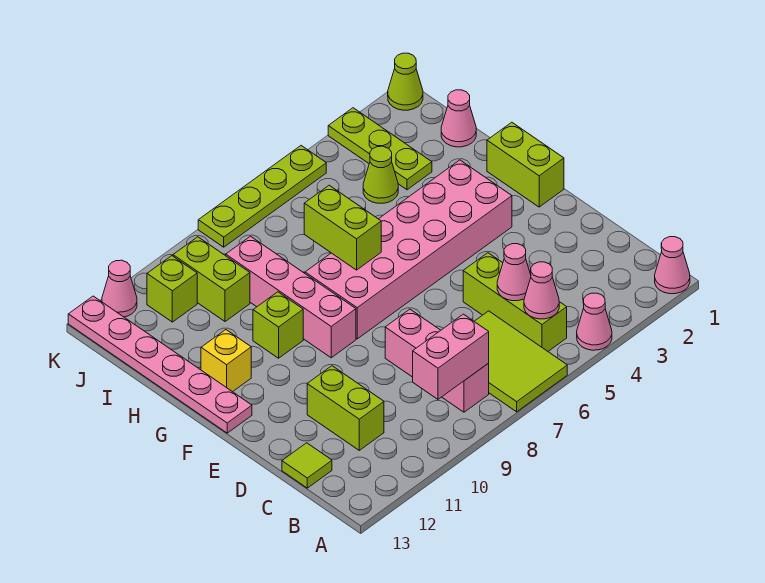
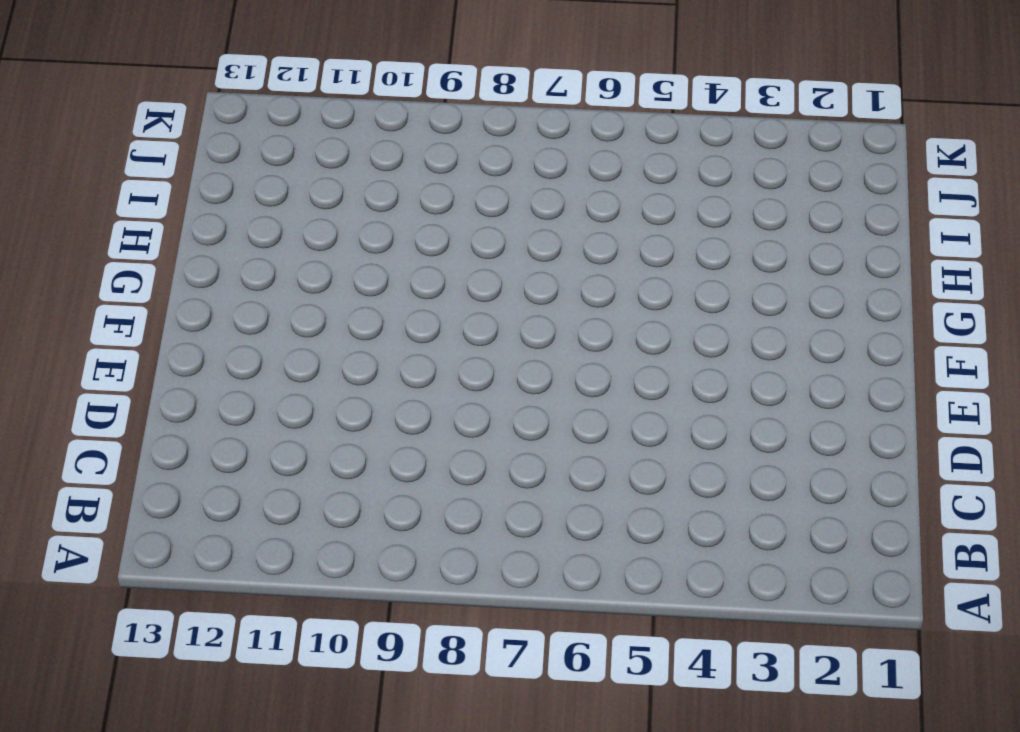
none -> pink 1x1 cone [655,237,690,294]
none -> pink 1x1 cone [577,293,612,350]
none -> lime 2x3 tile [474,311,567,412]

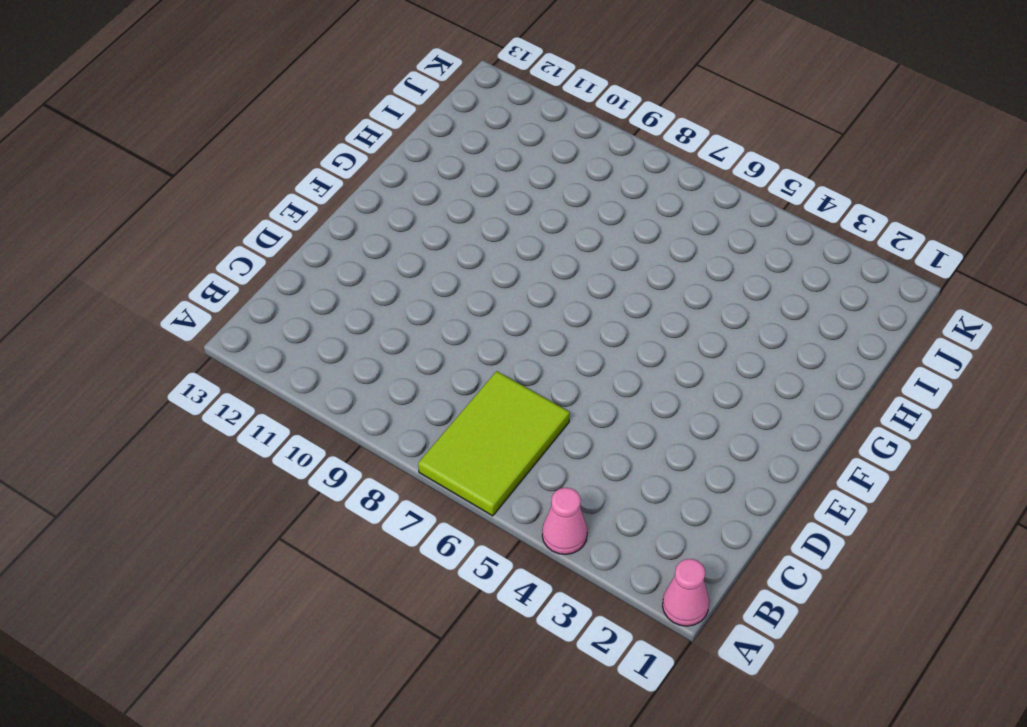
none -> lime 1x3 brick [463,253,567,351]
none -> pink 1x3 brick [385,309,489,412]
none -> lime 1x2 brick [307,366,384,450]

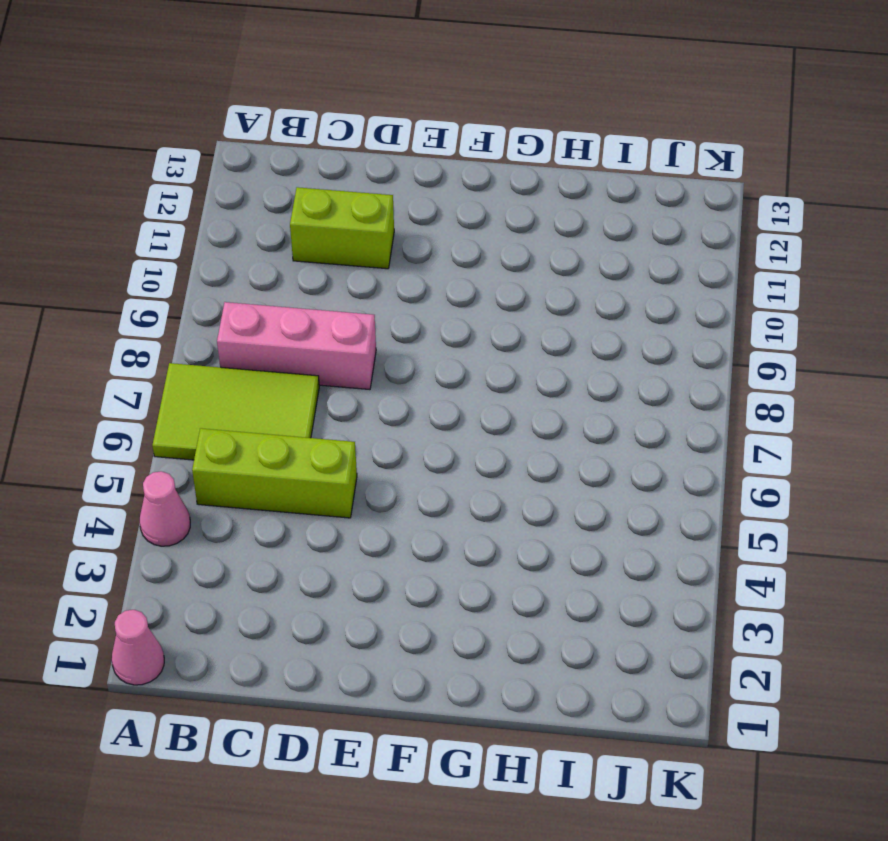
none -> lime 1x1 tile [282,443,332,488]
none -> lime 1x2 brick [487,122,564,207]
none -> pink 2x6 brick [305,160,512,339]

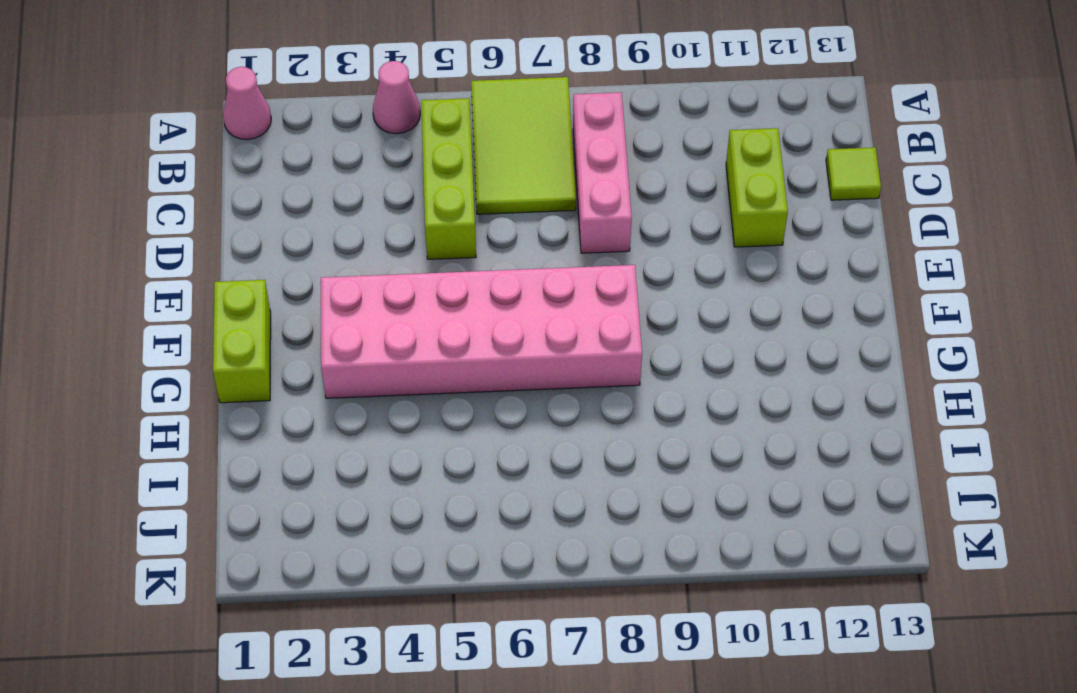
none -> pink 1x4 brick [226,236,356,358]
none -> pink 1x6 plate [68,296,252,433]
none -> lime 1x1 brick [253,292,303,358]

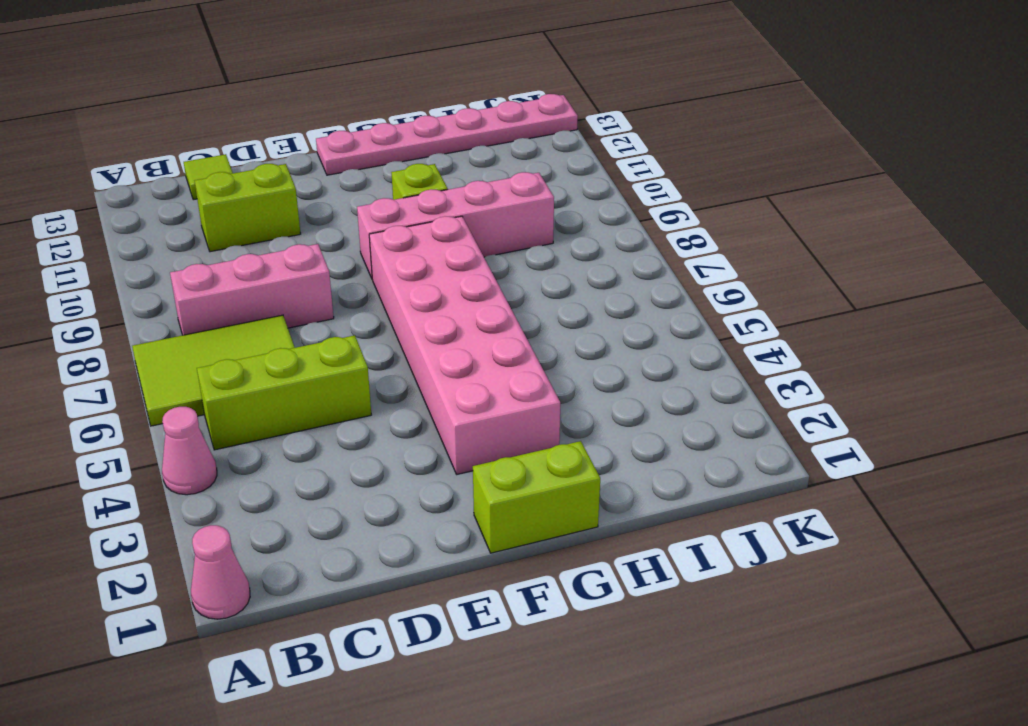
none -> yellow 1x1 brick [201,330,251,392]
none -> pink 1x1 cone [441,90,476,147]
none -> lime 1x3 plate [328,108,432,190]

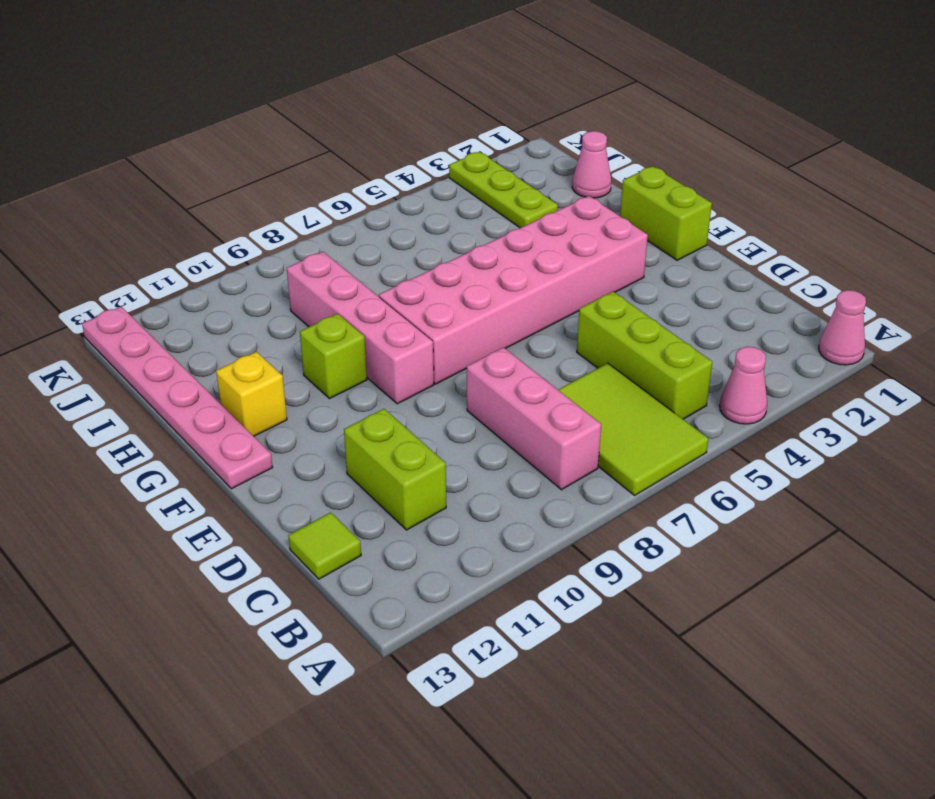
none -> lime 1x1 cone [363,146,398,203]
none -> lime 1x2 brick [173,237,250,322]
none -> lime 1x1 brick [147,256,197,322]

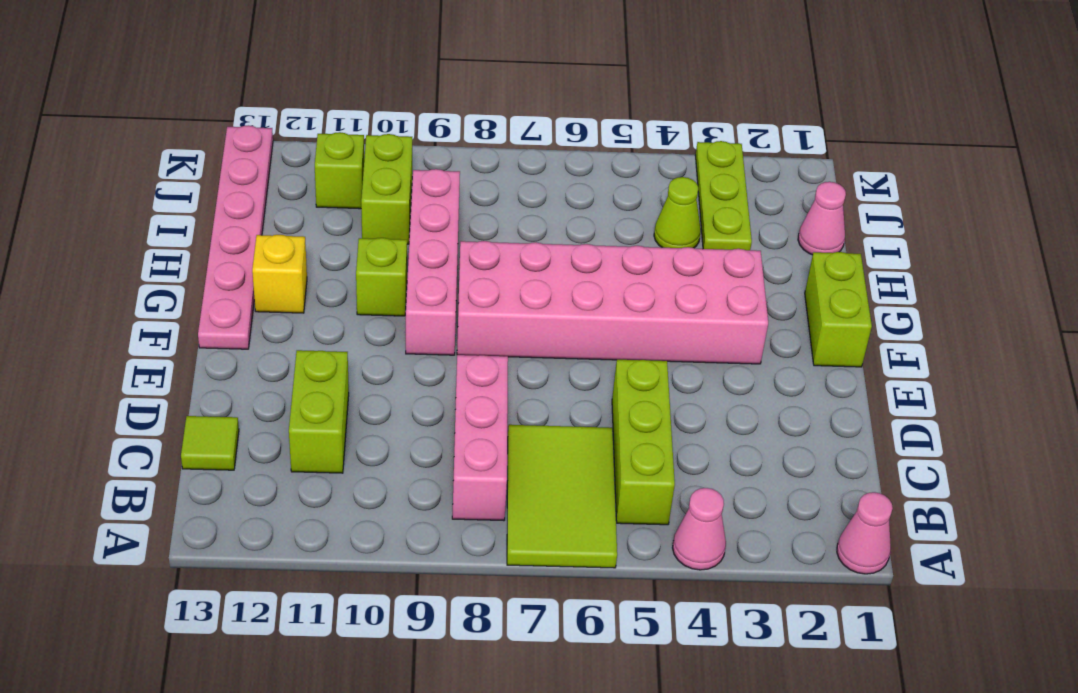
none -> lime 1x1 cone [388,53,423,110]
none -> lime 1x4 plate [198,146,326,247]
none -> pink 1x1 cone [102,260,137,317]

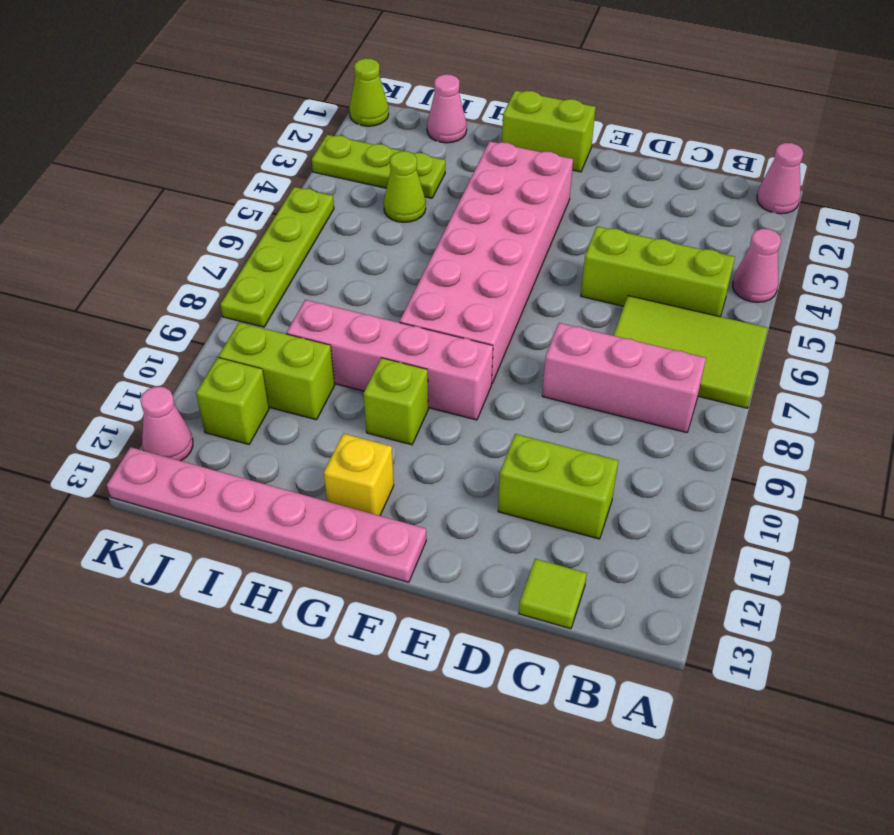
none -> pink 1x1 cone [524,262,559,319]
none -> pink 1x2 brick [413,314,489,399]
none -> pink 1x1 cone [497,244,531,301]

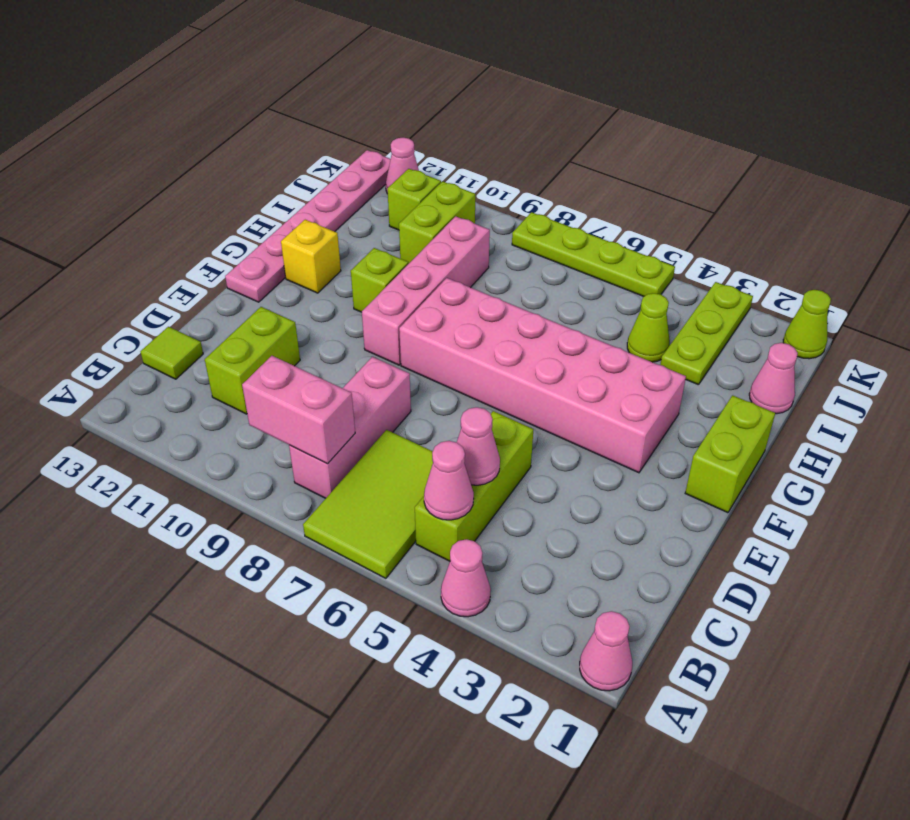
none -> lime 1x2 brick [304,185,381,270]

